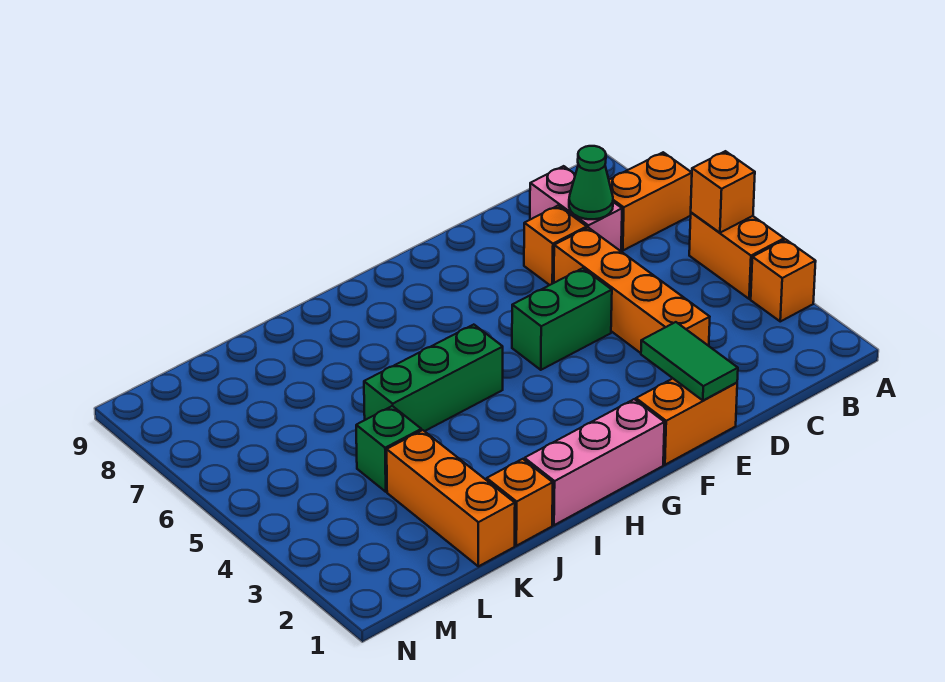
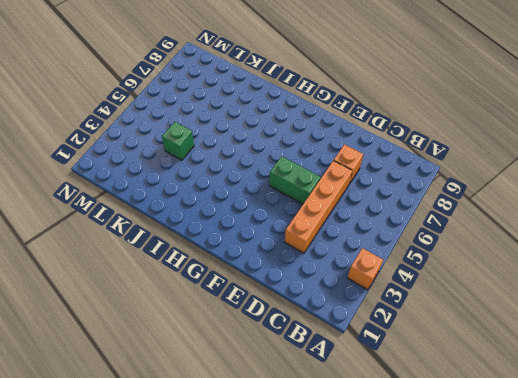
none -> orange 1x2 brick [689,213,784,299]
none -> orange 1x2 brick [609,152,692,250]
none -> pink 1x2 brick [530,166,622,251]

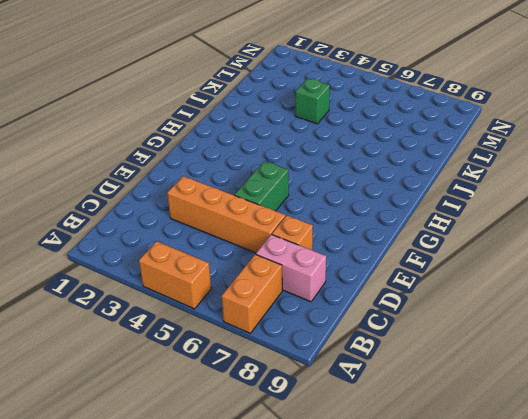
none -> orange 1x1 brick [751,239,816,321]
none -> orange 1x2 brick [636,379,737,465]
none -> pink 1x3 brick [525,399,664,525]

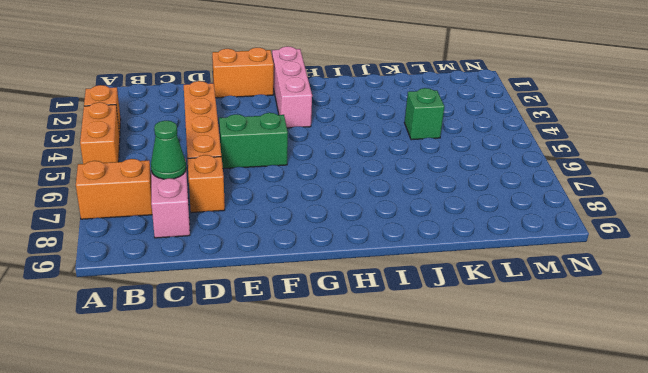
pink 1x3 brick [272,46,312,128] -> pink 1x3 brick turned to [525,399,664,525]
none -> green 1x3 brick [364,325,503,431]
none -> orange 1x1 brick [487,459,553,546]
none -> orange 1x3 brick [387,430,515,566]

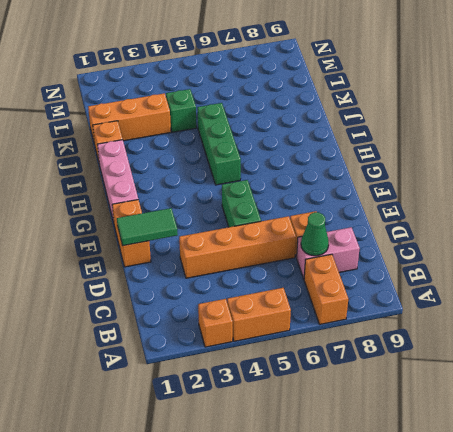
none -> orange 1x1 brick [691,151,755,233]

